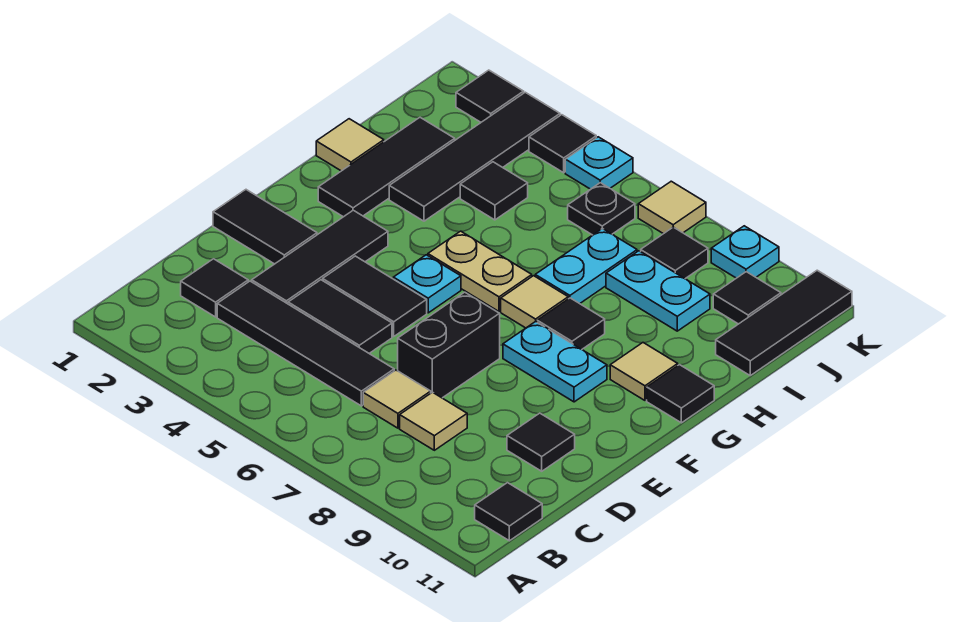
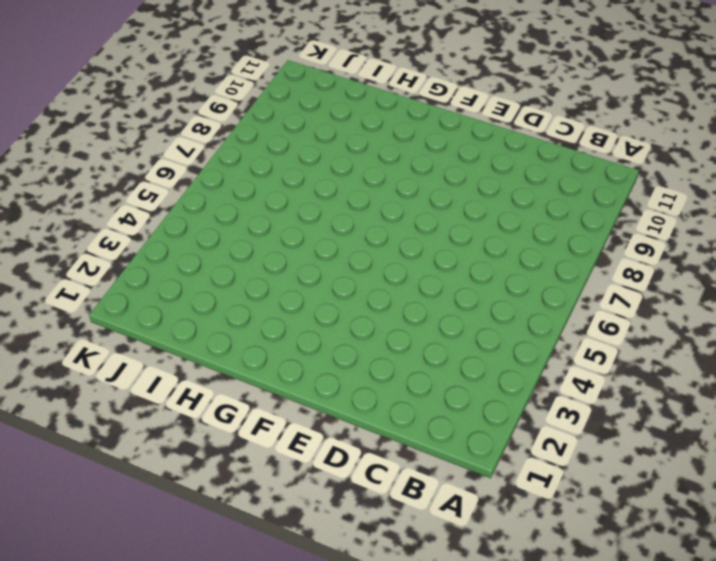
none -> black 1x1 tile [475,483,542,541]
none -> black 1x1 tile [181,259,248,317]
none -> black 1x4 tile [217,281,394,406]
none -> tan 1x1 tile [363,370,431,428]

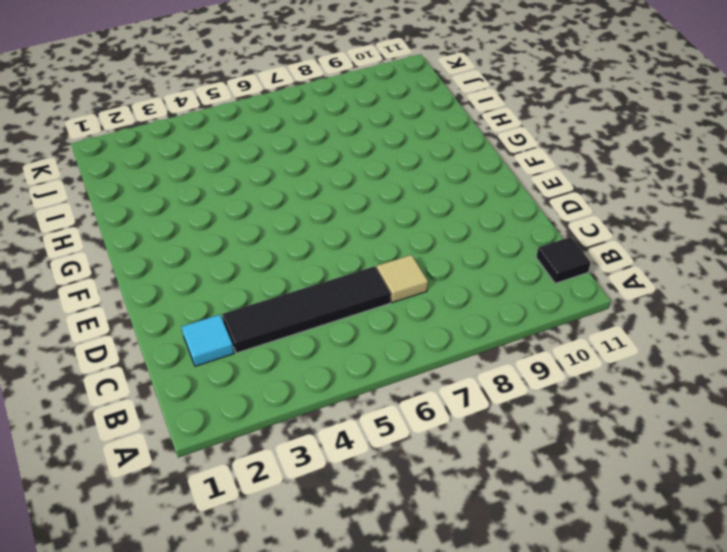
cyan 1x1 tile [182,315,234,366] -> black 1x1 tile [181,259,248,317]
none -> tan 1x1 tile [400,392,467,450]
none -> black 1x3 tile [252,210,388,304]
none -> black 1x2 tile [288,280,392,353]
none -> black 1x2 brick [398,292,500,398]

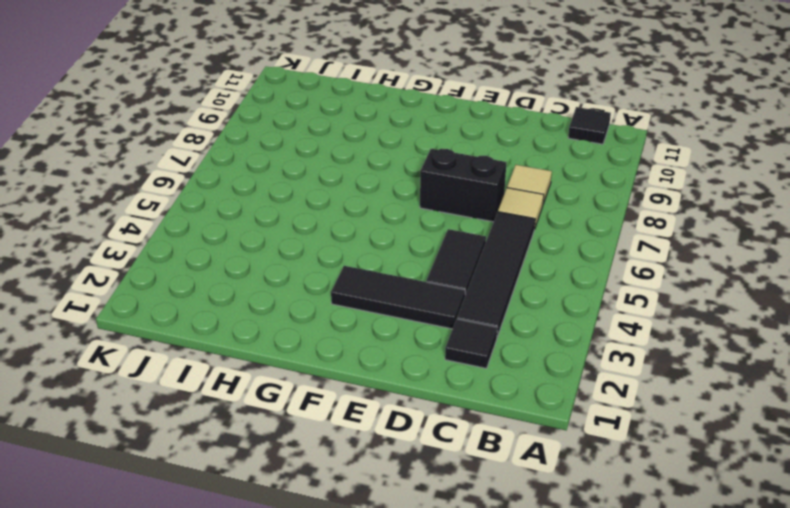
none -> black 1x1 tile [507,413,575,471]
none -> black 1x2 tile [213,190,317,264]
none -> black 1x2 tile [323,256,427,336]
none -> cyan 1x1 plate [393,255,461,313]

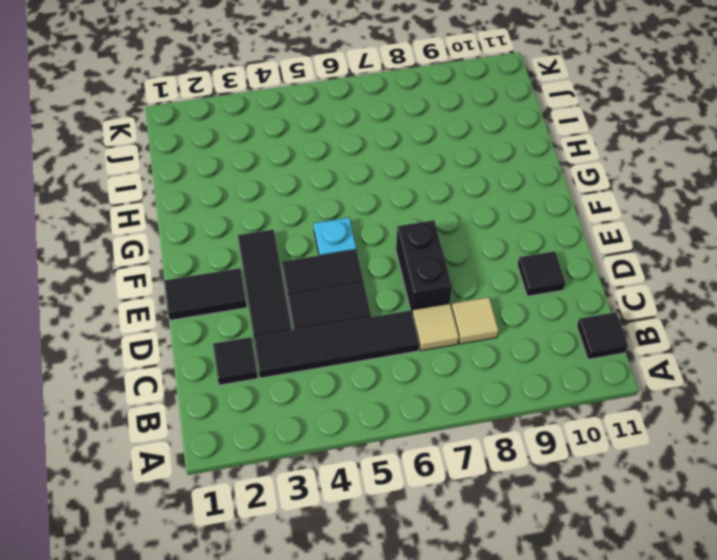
none -> cyan 1x2 plate [503,322,607,402]
none -> black 1x3 tile [318,117,455,217]
none -> tan 1x2 plate [428,231,532,312]
none -> tan 1x1 tile [501,276,568,328]

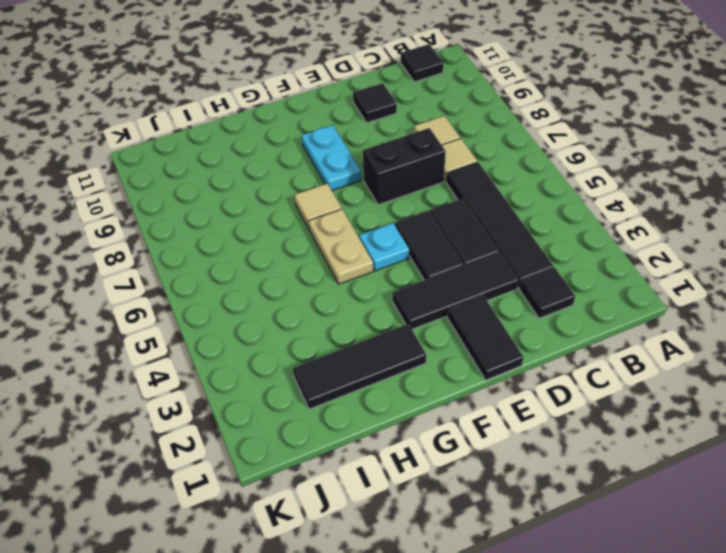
none -> black 1x1 tile [537,298,605,349]
none -> tan 1x1 tile [610,343,678,400]
none -> black 1x1 tile [647,365,714,423]
none -> tan 1x1 tile [316,119,384,171]

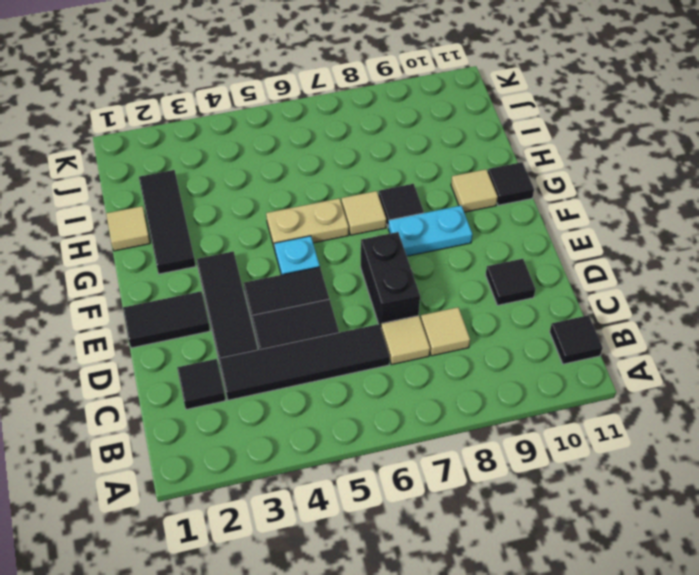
none -> black 1x4 tile [389,92,560,221]
none -> cyan 1x2 plate [535,228,637,304]
none -> black 1x1 tile [460,162,528,220]
none -> cyan 1x2 plate [606,251,710,331]

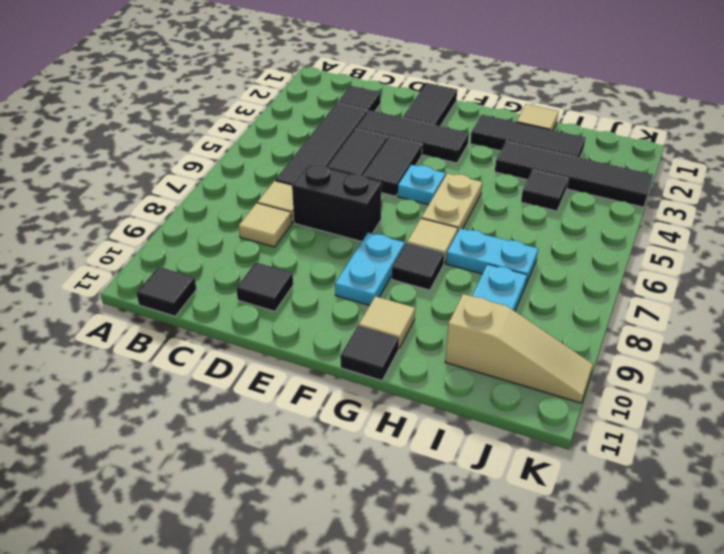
tan 1x3 slope [445,294,593,403] -> black 1x1 tile [713,272,781,324]
none -> black 1x3 tile [716,270,852,375]
none -> black 1x1 plate [568,183,635,235]
none -> black 1x1 tile [641,227,708,279]
none -> black 1x1 tile [456,70,524,122]

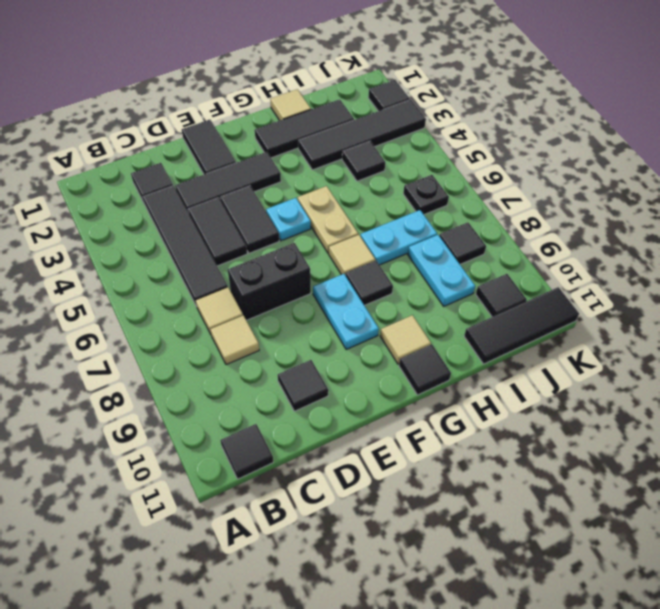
none -> black 1x1 tile [529,115,596,173]
none -> cyan 1x1 plate [565,137,633,189]
none -> tan 1x1 tile [638,181,706,234]
none -> cyan 1x1 plate [711,226,779,278]

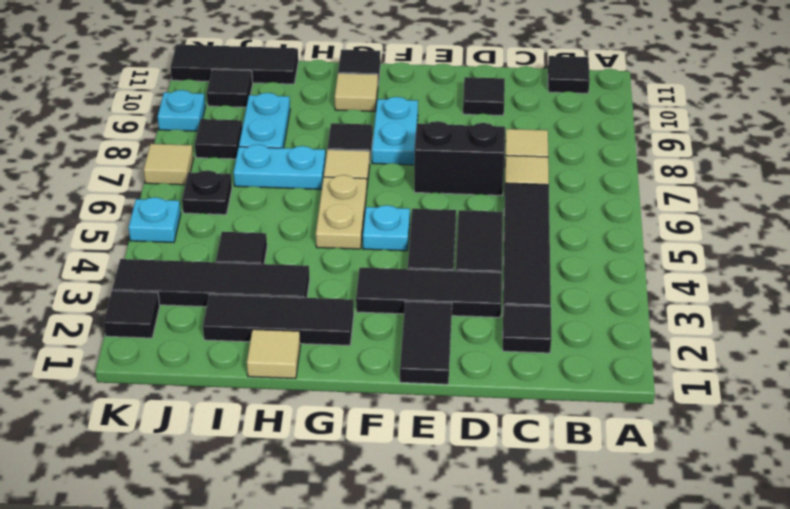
none -> black 1x1 tile [529,115,596,173]

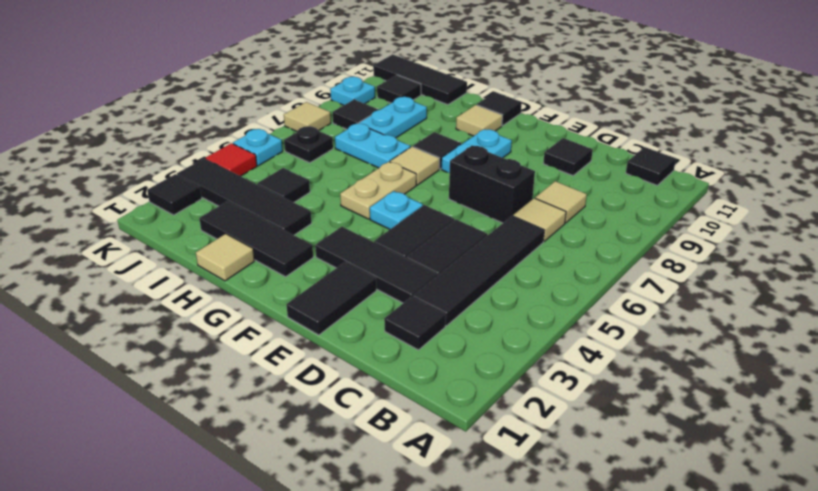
red 1x1 tile [206,143,257,176] -> black 1x1 tile [529,115,596,173]

